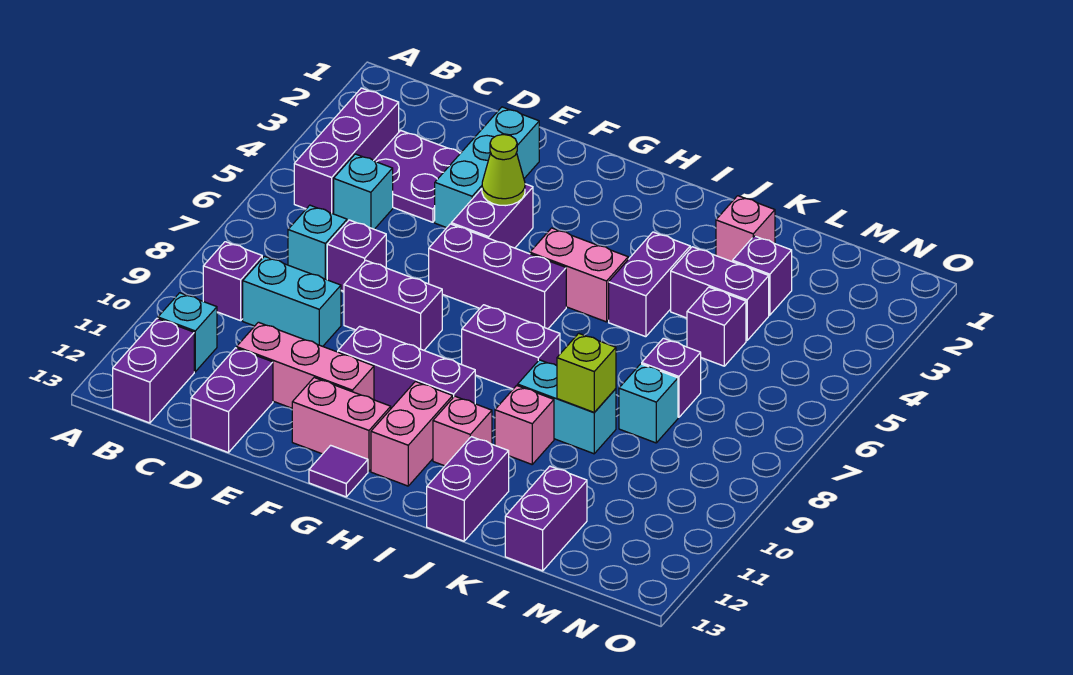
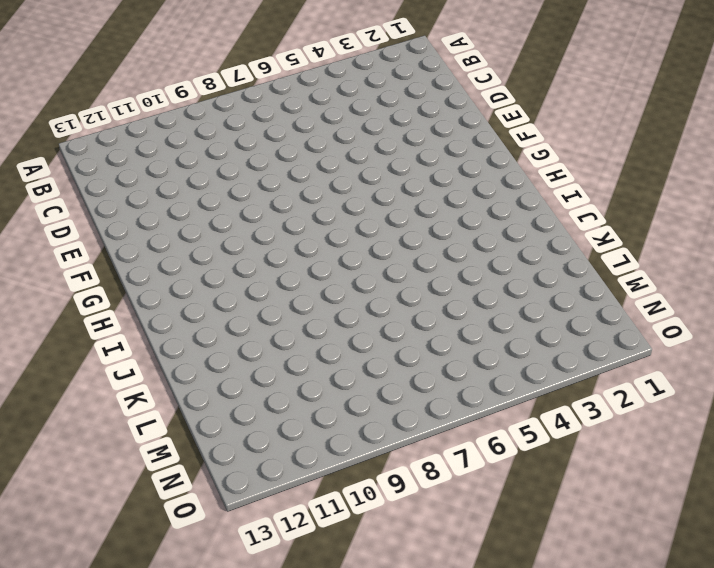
none -> purple 1x3 brick [294,88,399,214]
none -> purple 1x1 brick [203,242,262,321]
none -> cyan 1x1 brick [158,293,217,372]
none -> purple 1x2 brick [113,318,194,423]

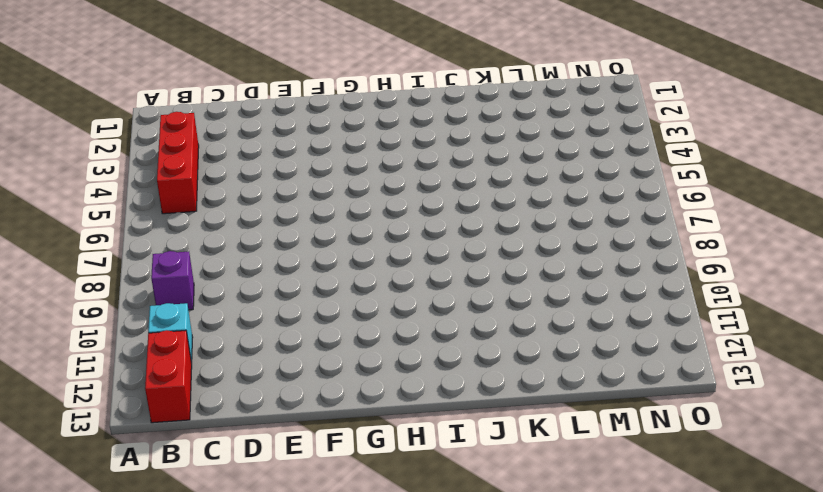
red 1x3 brick [157,112,199,214] -> purple 1x3 brick [294,88,399,214]
red 1x2 brick [145,330,192,423] -> purple 1x2 brick [113,318,194,423]
none -> purple 2x2 plate [374,130,460,222]
none -> cyan 1x1 brick [334,154,393,229]
none -> cyan 1x1 brick [288,205,347,280]
none -> cyan 1x2 brick [243,256,341,346]

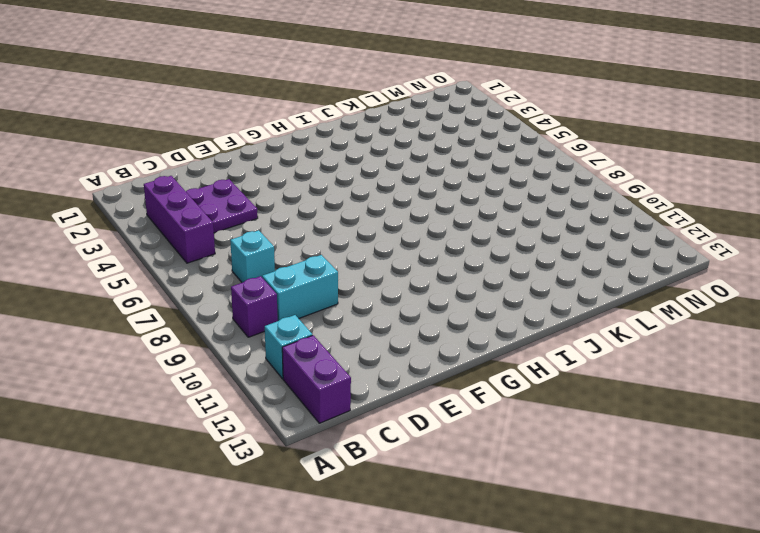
none -> cyan 1x1 brick [334,154,393,229]
none -> purple 1x1 brick [327,220,386,291]
none -> pink 1x3 brick [237,322,374,408]
none -> purple 1x2 brick [191,348,273,453]

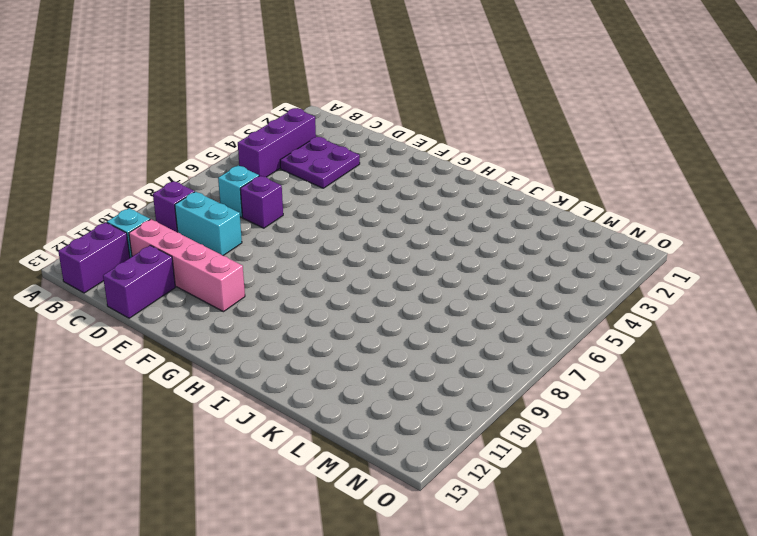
pink 1x4 brick [129,219,245,312] -> pink 1x3 brick [237,322,374,408]
none -> cyan 1x1 brick [334,154,393,229]
none -> cyan 1x3 brick [435,107,539,228]
none -> purple 1x2 brick [344,260,442,350]
none -> purple 1x2 brick [451,184,533,248]

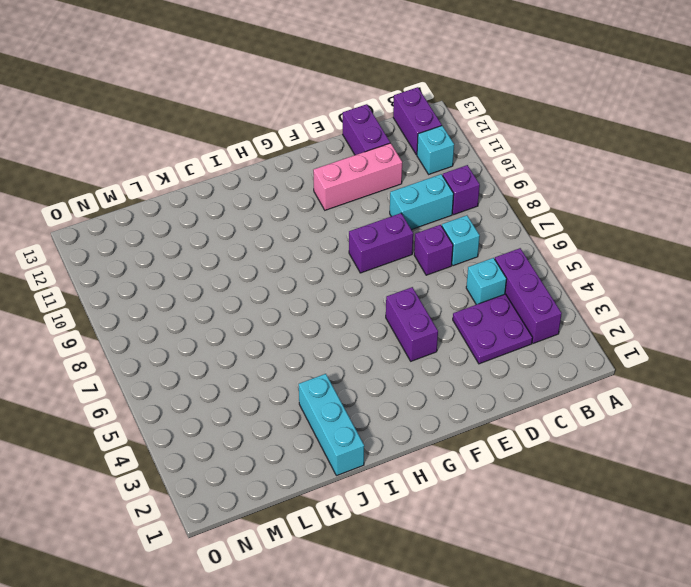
cyan 1x3 brick [299,374,364,476] -> cyan 1x3 brick moved to [435,107,539,228]
none -> purple 1x3 brick [429,224,566,329]
none -> purple 1x3 brick [338,326,475,408]
none -> pink 1x2 brick [292,378,391,471]
none -> purple 1x1 tile [309,445,368,497]

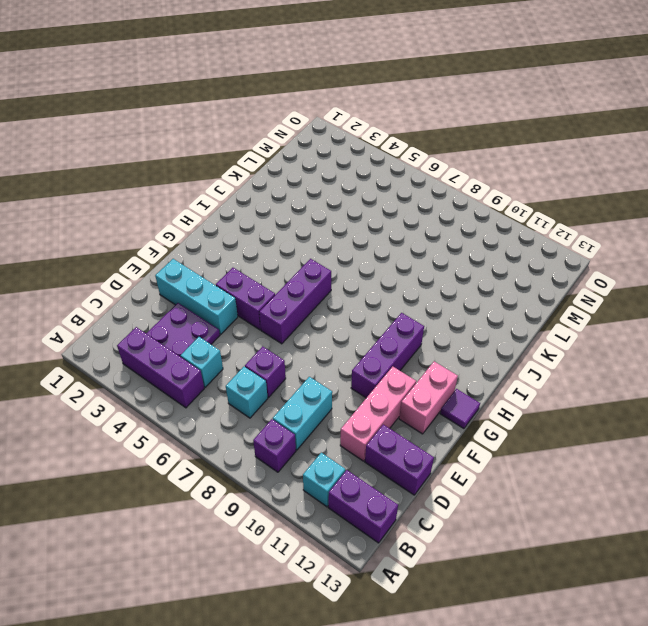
none -> purple 1x2 brick [344,260,442,350]
none -> pink 1x2 brick [530,228,628,322]
none -> purple 1x2 brick [462,305,560,389]
none -> pink 1x2 brick [371,382,453,486]

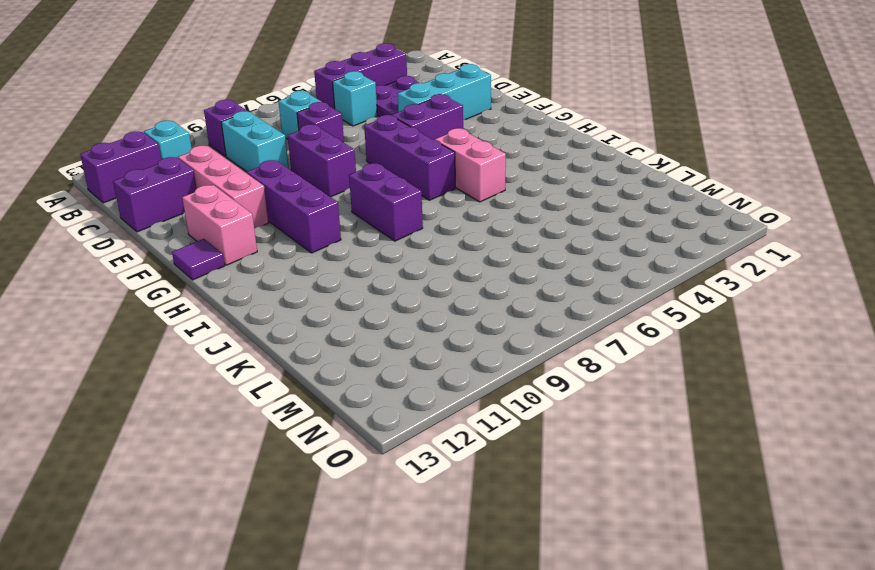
none -> pink 1x2 brick [371,382,453,486]
none -> pink 1x1 brick [433,396,492,466]
none -> purple 1x2 brick [609,232,690,337]
none -> cyan 1x2 brick [518,360,616,454]

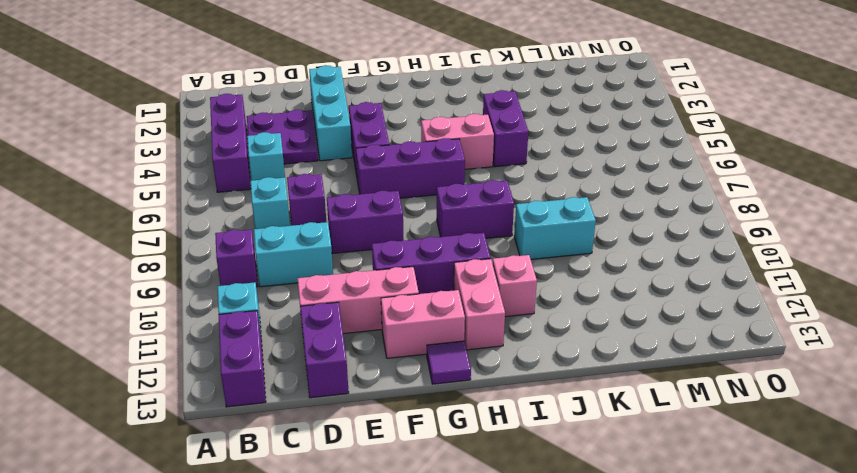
none -> pink 1x1 brick [495,385,554,464]
none -> purple 1x2 brick [427,437,509,541]
none -> pink 1x1 brick [716,196,775,262]
none -> purple 1x2 brick [671,247,769,341]

